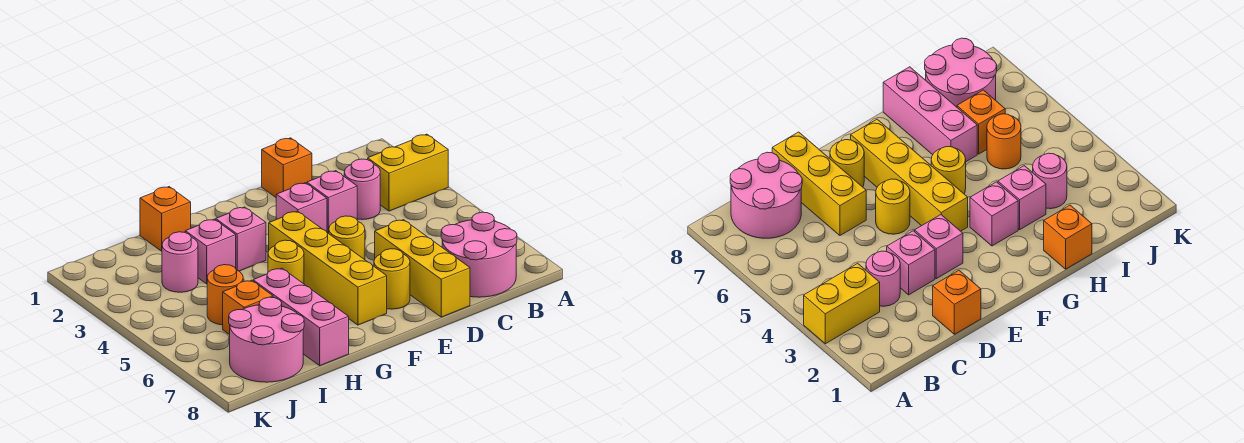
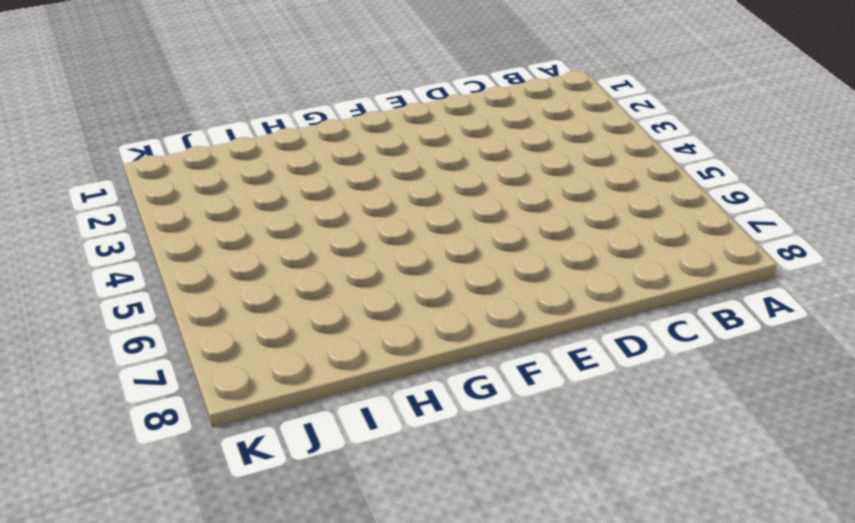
none -> yellow 1x2 brick [368,134,448,211]
none -> pink 2x2 round brick [441,212,517,297]
none -> pink 1x1 round brick [344,159,380,220]

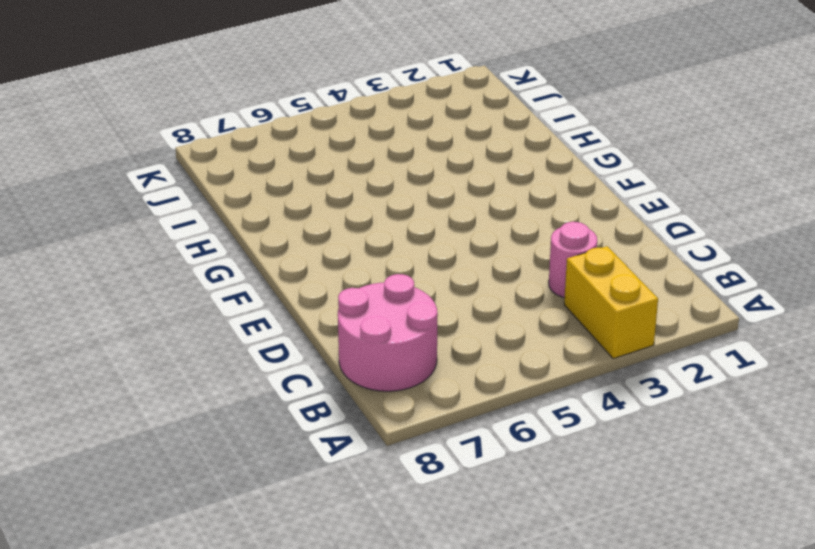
none -> orange 1x1 brick [262,138,312,197]
none -> pink 1x1 brick [307,171,357,233]
none -> yellow 1x3 brick [375,220,470,317]

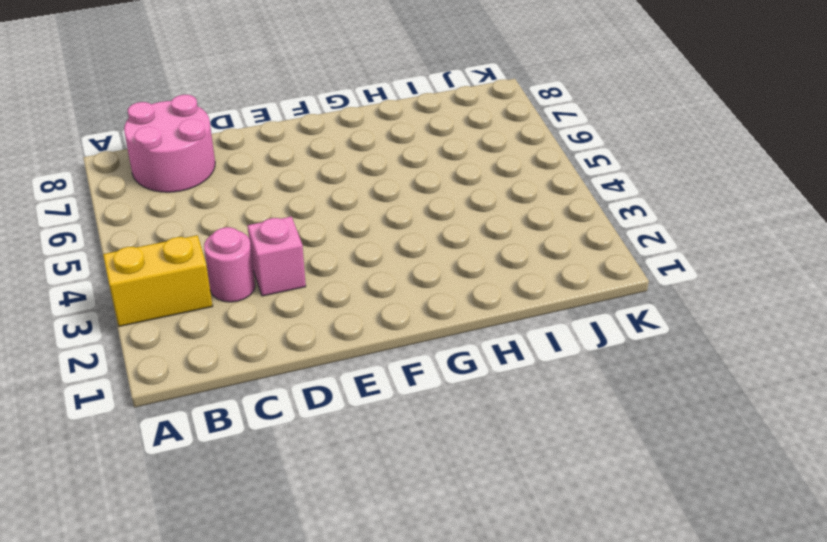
none -> orange 1x1 brick [262,138,312,197]
none -> yellow 1x3 brick [375,220,470,317]
none -> pink 1x1 brick [276,183,327,232]

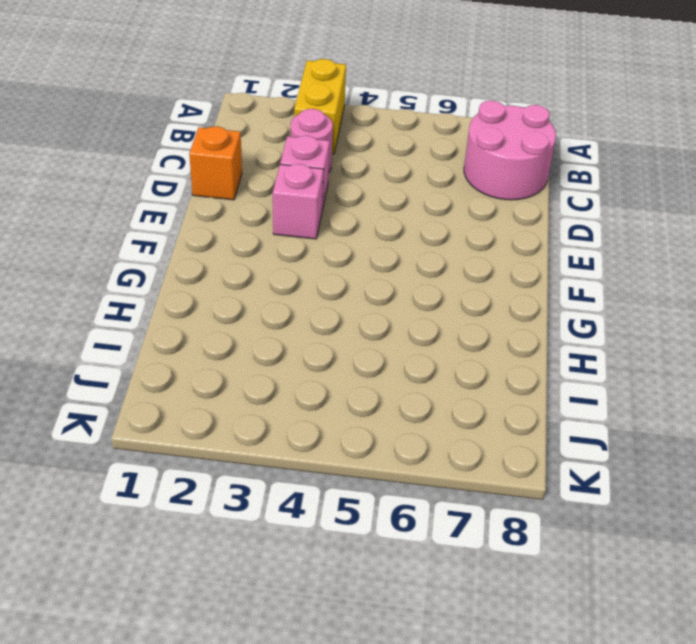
none -> yellow 1x3 brick [375,220,470,317]
none -> yellow 1x1 round brick [329,216,365,260]
none -> yellow 1x1 round brick [374,249,410,309]

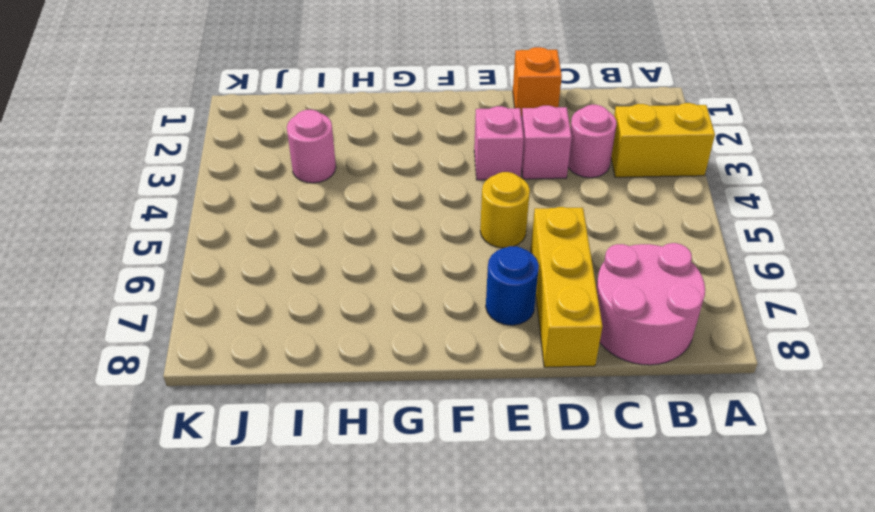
blue 1x1 round brick [486,246,539,325] -> yellow 1x1 round brick [374,249,410,309]
none -> yellow 1x4 brick [269,211,387,325]
none -> pink 1x1 brick [216,207,266,271]
none -> yellow 1x1 round brick [268,240,304,284]

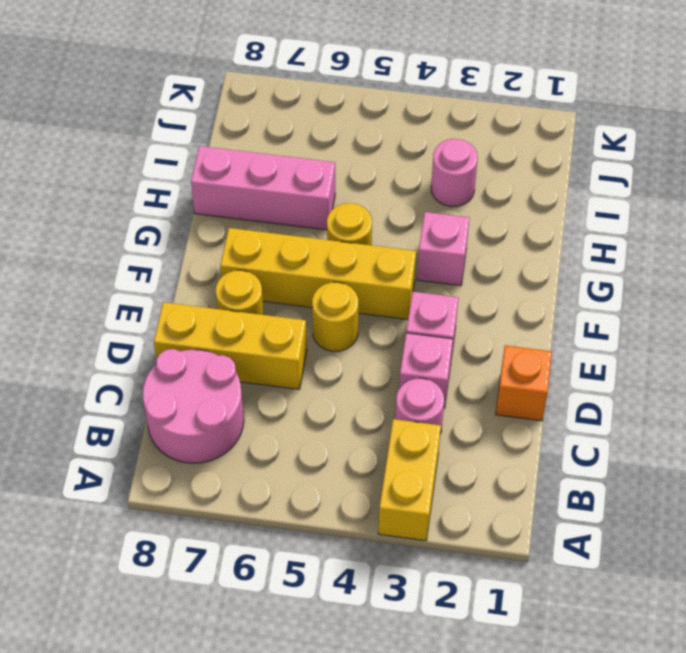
none -> orange 1x1 brick [140,187,191,251]
none -> pink 1x1 brick [185,219,236,284]
none -> orange 1x1 round brick [207,265,243,325]

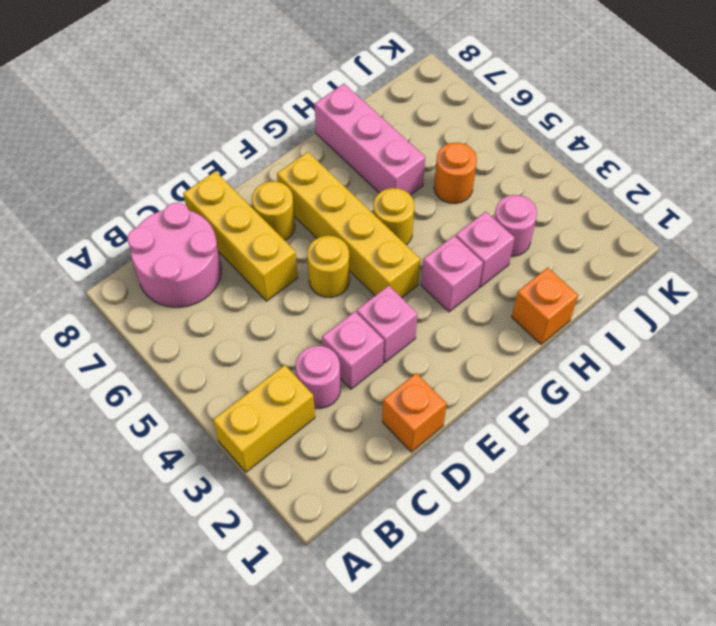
none -> orange 1x1 brick [223,280,273,335]
none -> pink 2x2 round brick [229,297,304,382]

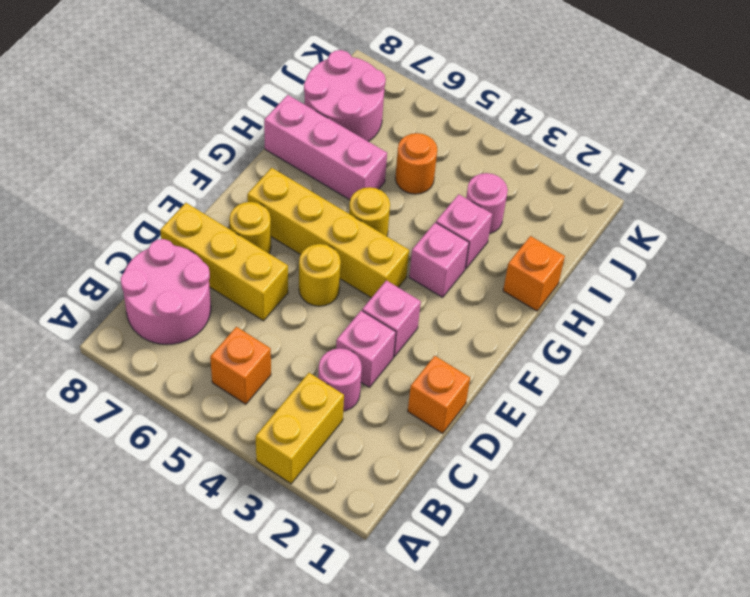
orange 1x1 brick [210,327,271,404] -> orange 1x1 brick moved to [223,280,273,335]

